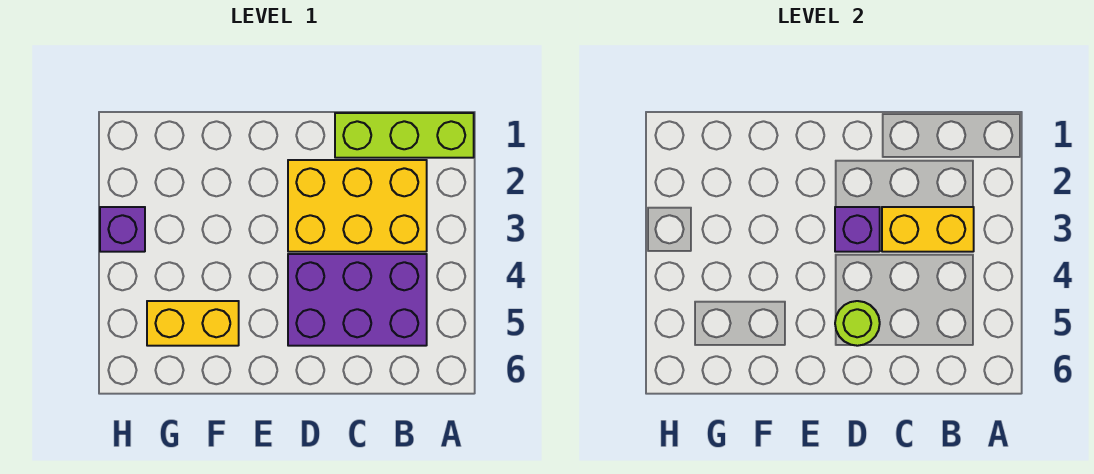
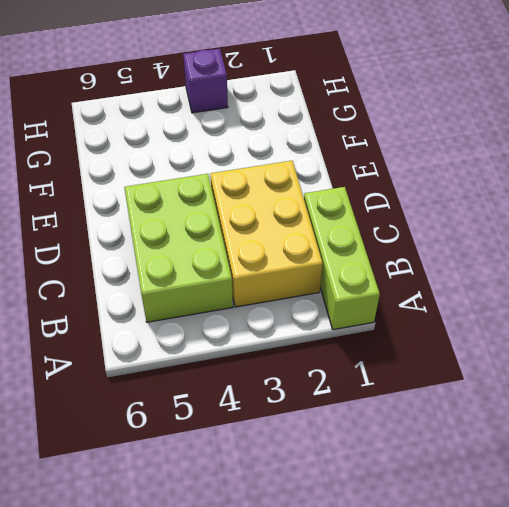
lime 2x3 brick [124,174,233,322] -> purple 2x3 brick [288,254,427,346]
none -> yellow 1x2 brick [147,301,239,346]
none -> yellow 1x2 brick [882,207,974,252]

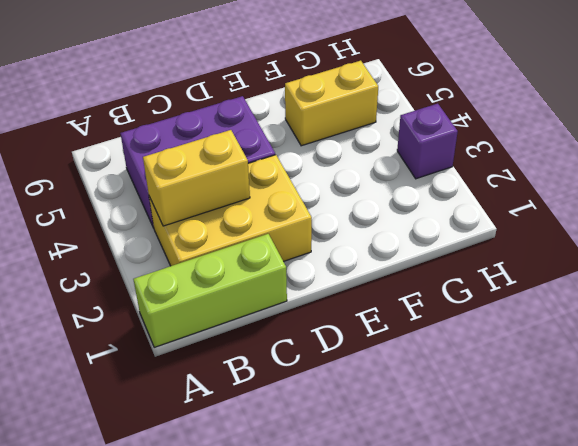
none -> purple 1x1 brick [835,207,880,252]
none -> lime 1x1 round brick [835,301,880,346]

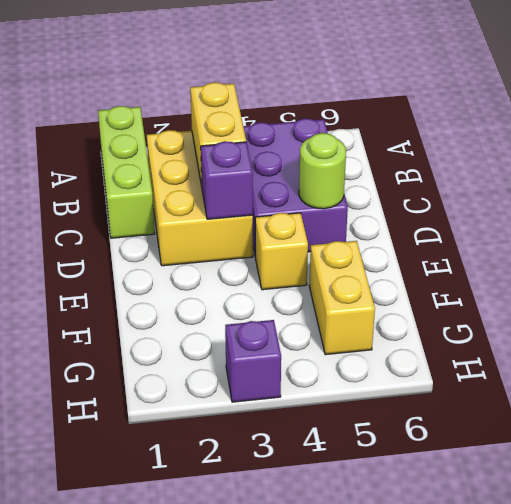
yellow 1x1 brick [255,213,308,290] -> none

